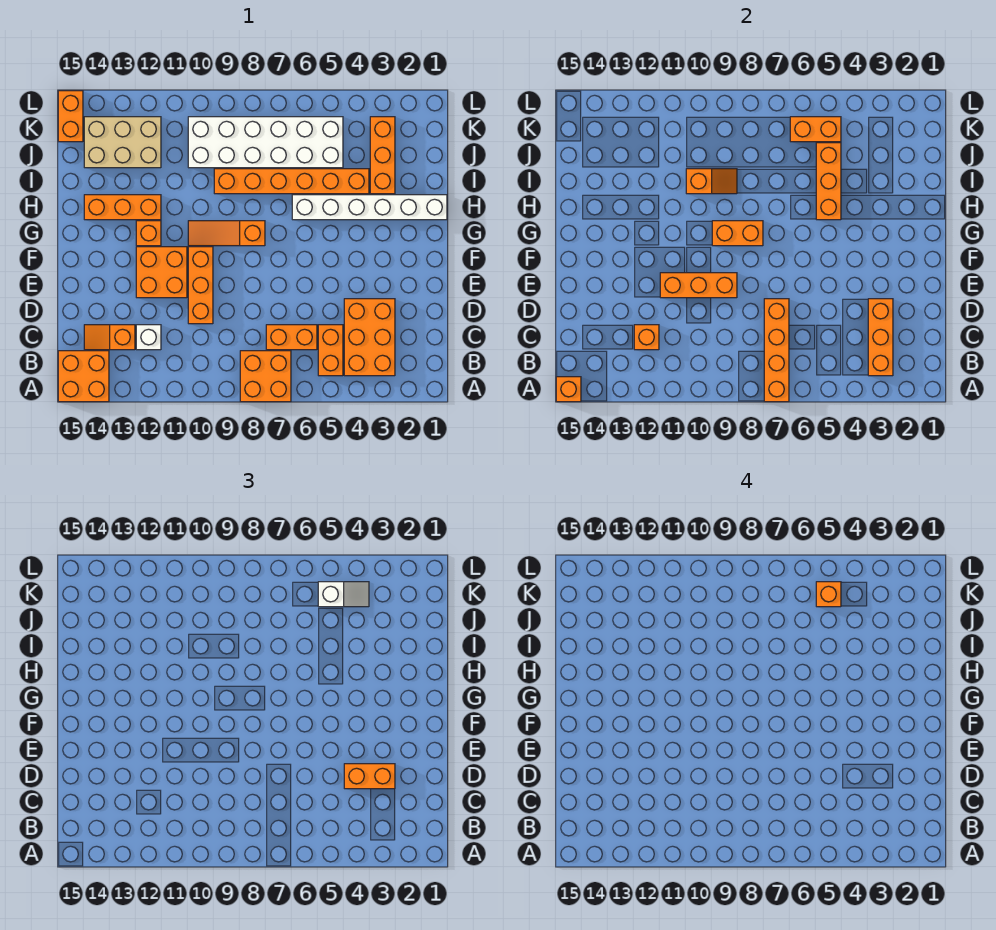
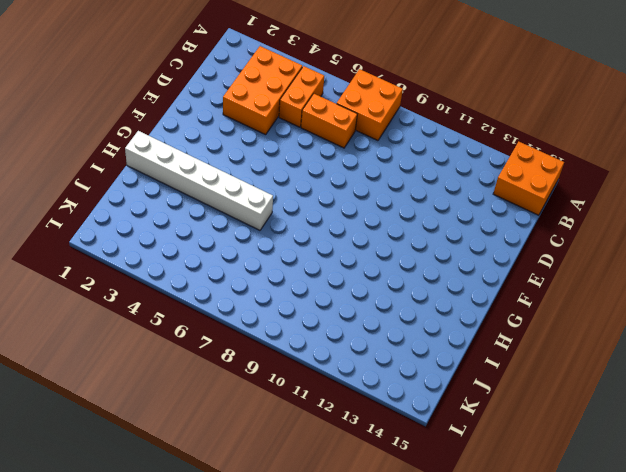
none -> white 1x1 brick [136,325,161,350]
none -> orange 1x2 slope [84,325,135,350]
none -> orange 1x3 brick [188,247,213,324]
none -> orange 2x2 brick [136,247,187,298]

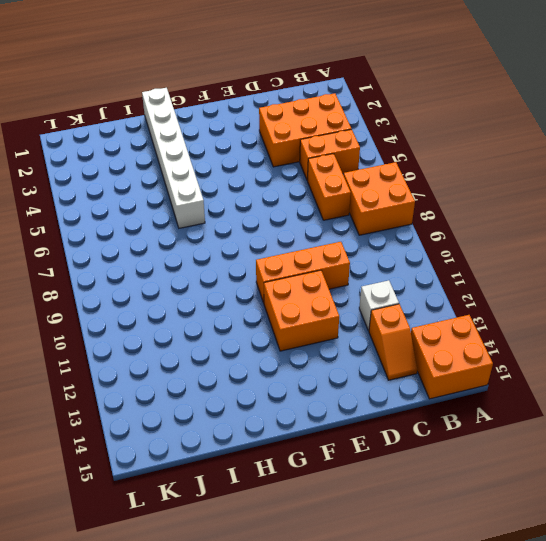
none -> orange 1x3 slope [188,221,265,246]
none -> orange 1x1 brick [136,221,161,246]
none -> orange 1x3 brick [84,195,161,220]
none -> orange 1x3 brick [370,117,395,194]

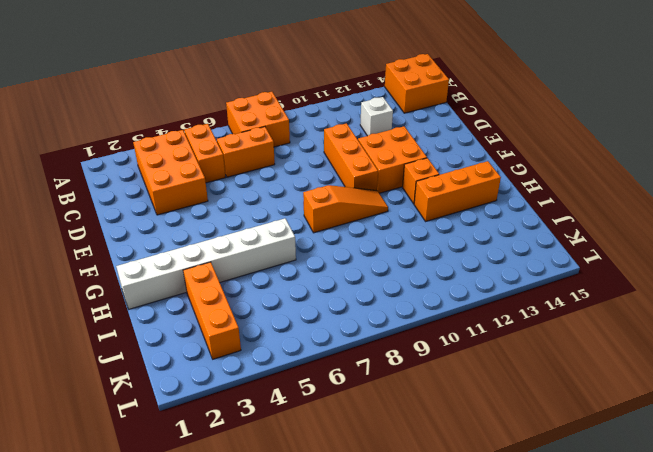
none -> orange 1x2 slope [84,325,135,350]
none -> orange 1x6 brick [214,169,369,194]
none -> white 2x6 brick [188,117,343,168]
none -> tan 2x3 brick [84,117,161,168]

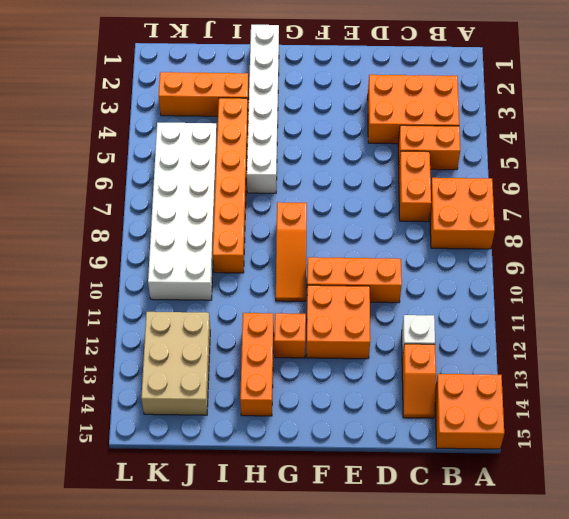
none -> orange 1x2 brick [58,91,83,142]
none -> orange 1x4 brick [764,299,789,402]
none -> orange 1x1 brick [556,377,581,402]
none -> orange 1x3 brick [868,299,893,376]

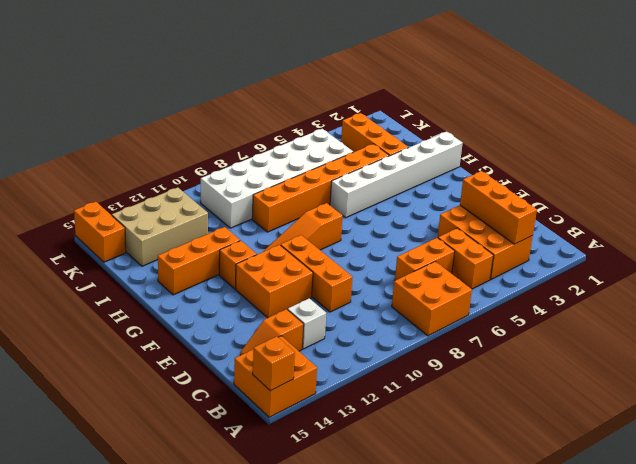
none -> orange 1x4 brick [764,299,789,402]
none -> orange 1x1 brick [634,325,659,350]
none -> orange 1x3 brick [660,273,737,298]
none -> orange 1x2 brick [712,221,763,246]

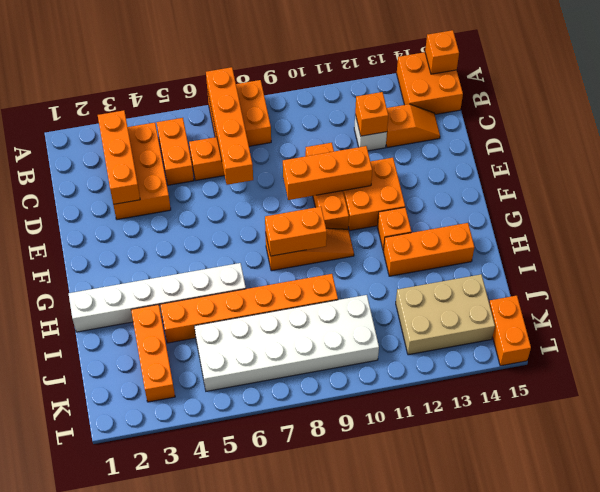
none -> orange 1x3 brick [816,143,841,220]
none -> orange 1x2 slope [686,169,737,194]
none -> orange 1x2 brick [790,117,841,142]
none -> orange 1x2 brick [344,764,395,789]

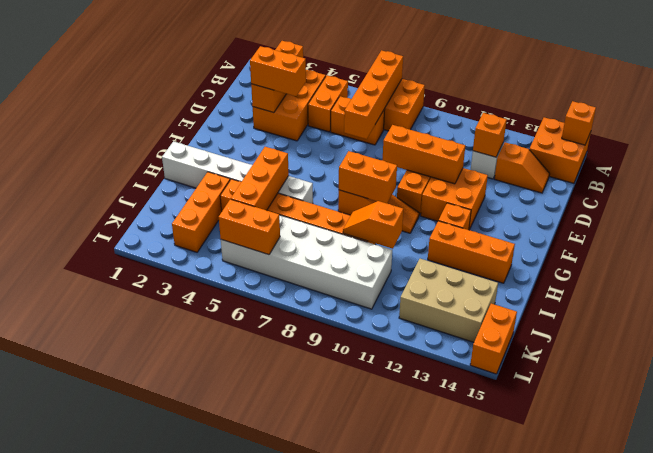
none -> white 1x2 slope [318,582,369,607]
none -> orange 1x1 brick [816,582,841,607]

